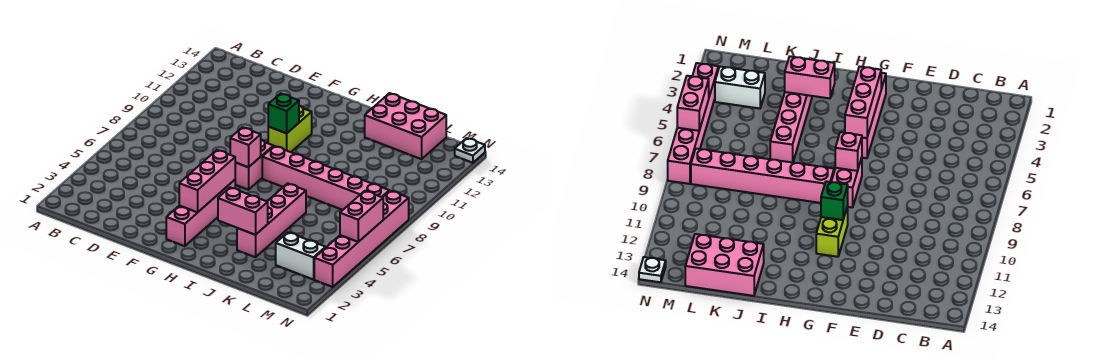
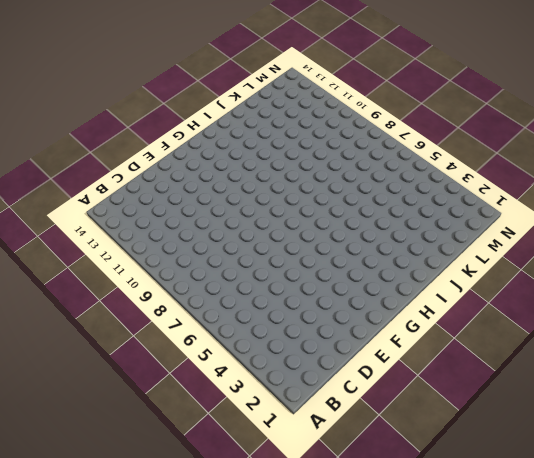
none -> pink 1x4 brick [166,180,235,246]
none -> pink 1x2 brick [235,140,273,190]
none -> lime 1x2 brick [268,106,312,152]

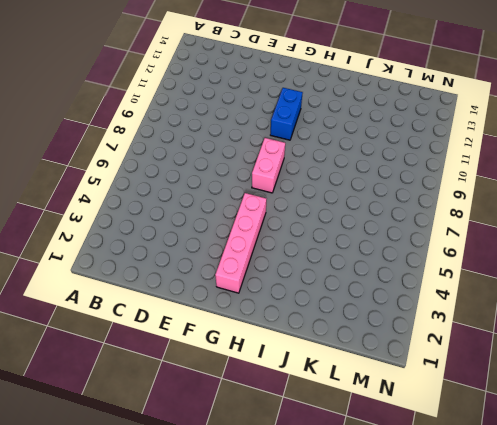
blue 1x2 brick [270,88,303,140] -> lime 1x2 brick [268,106,312,152]
none -> pink 1x6 brick [262,146,389,210]
none -> pink 1x4 brick [237,183,306,257]
none -> pink 2x3 brick [365,93,446,159]

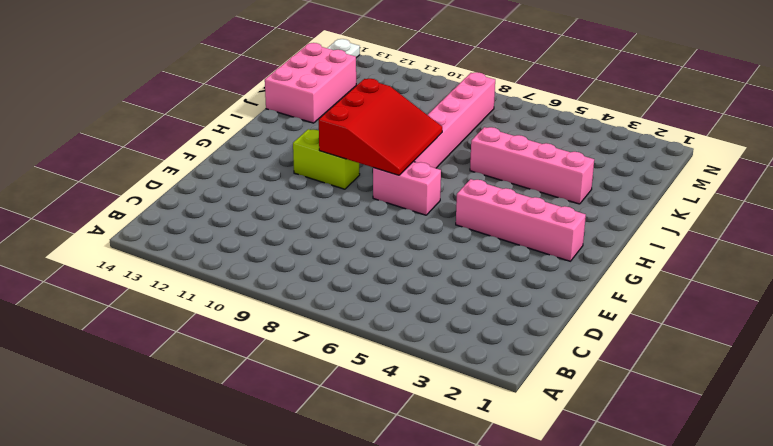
red 3x3 slope [319,79,442,175] -> green 1x1 brick [268,93,299,133]
none -> white 1x2 brick [276,232,326,280]
none -> pink 1x6 brick [314,191,409,287]
none -> pink 1x3 brick [179,150,236,212]

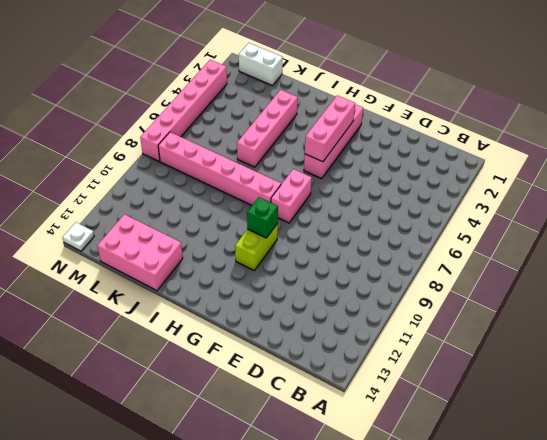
white 1x2 brick [239,43,283,86] -> white 1x2 brick moved to [276,232,326,280]
none -> pink 1x1 brick [230,127,261,167]
none -> pink 1x2 brick [218,187,268,235]
none -> pink 1x2 brick [340,191,383,242]

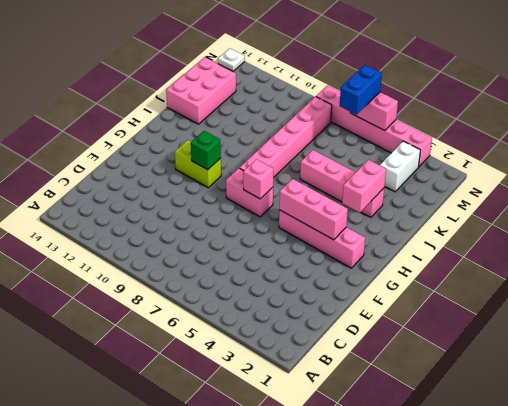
blue 1x2 brick [340,65,382,115] -> none

